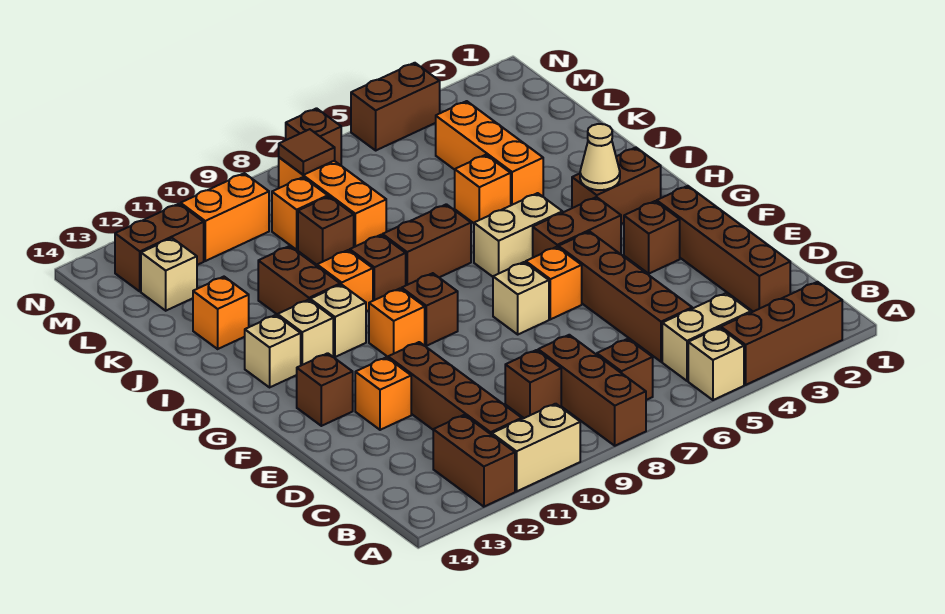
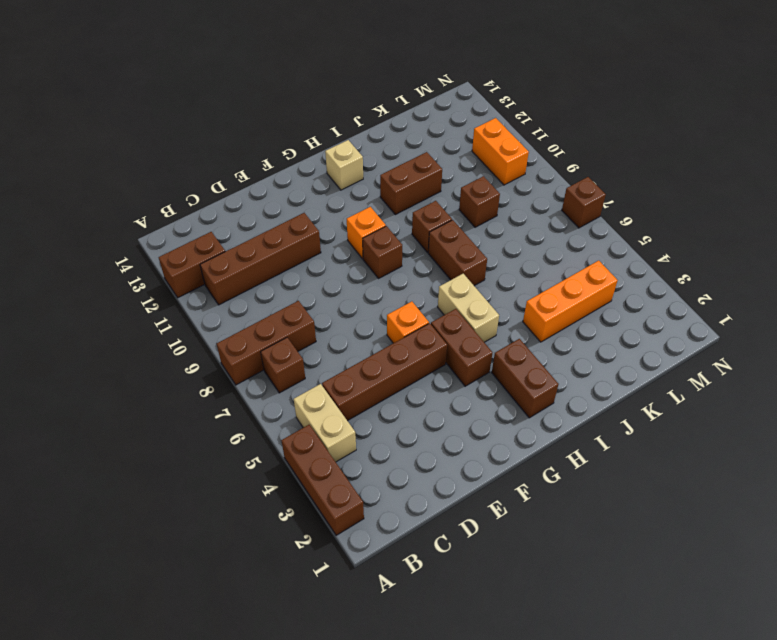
none -> tan 1x1 brick [688,327,744,400]
none -> tan 1x2 brick [492,404,580,491]
none -> brown 1x4 brick [657,186,790,312]
none -> brown 1x1 brick [505,350,561,418]

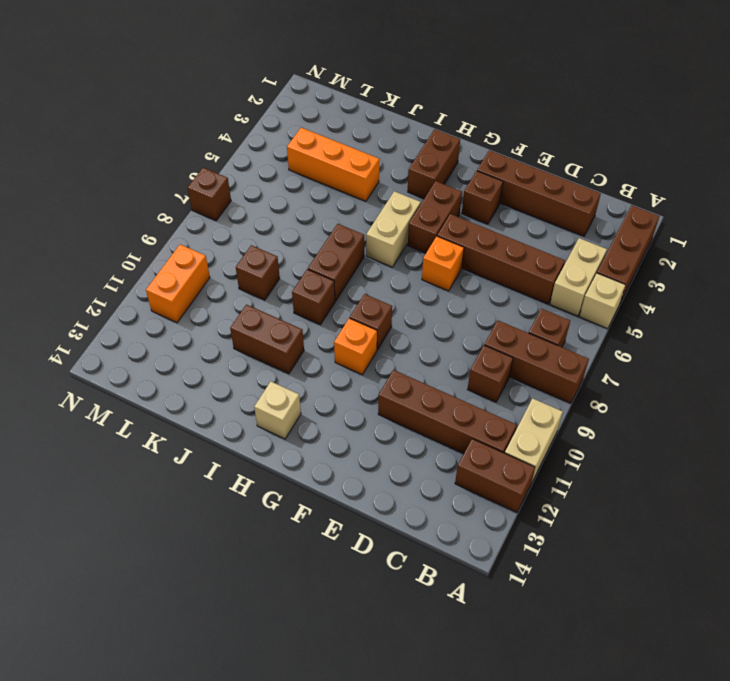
none -> orange 1x1 brick [355,357,411,430]
none -> tan 1x1 brick [493,262,549,334]
none -> brown 1x1 brick [297,353,353,426]
none -> tan 1x1 brick [310,284,366,357]

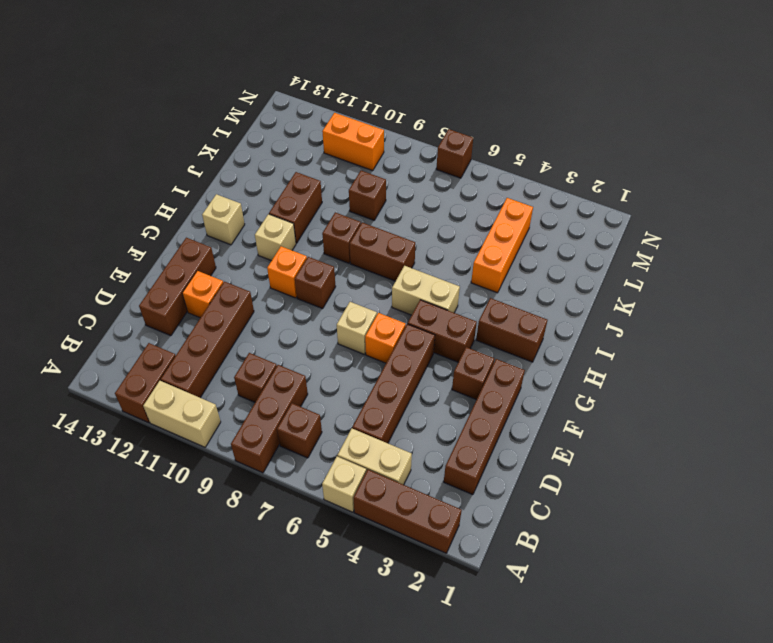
brown 1x3 brick [139,238,216,336] -> brown 1x1 brick [297,353,353,426]
none -> tan 1x1 brick [278,300,333,365]
none -> orange 1x1 brick [317,250,373,311]
none -> orange 1x1 brick [455,155,511,223]
none -> orange 1x1 brick [193,277,249,349]

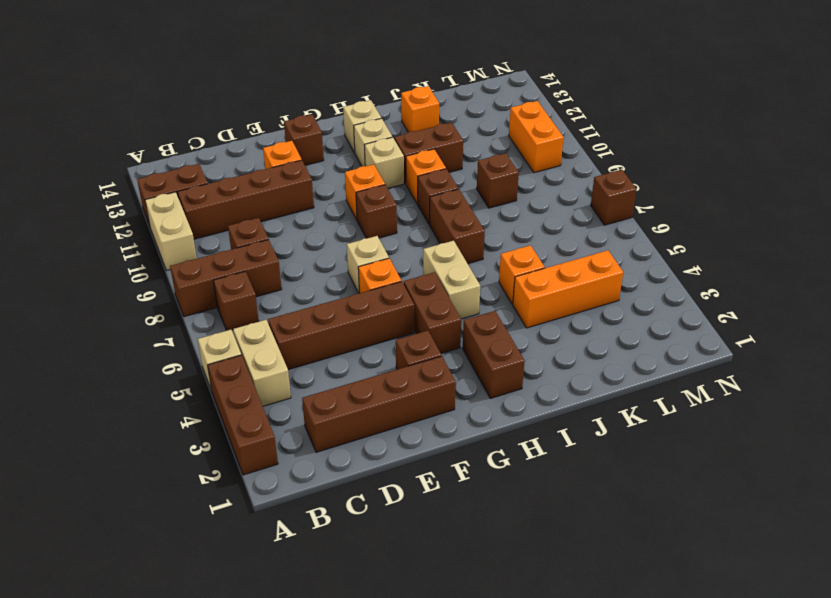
none -> orange 1x3 brick [279,157,386,247]
none -> orange 1x1 brick [272,177,328,250]
none -> tan 1x1 brick [141,238,197,311]
none -> brown 1x2 brick [115,204,204,291]

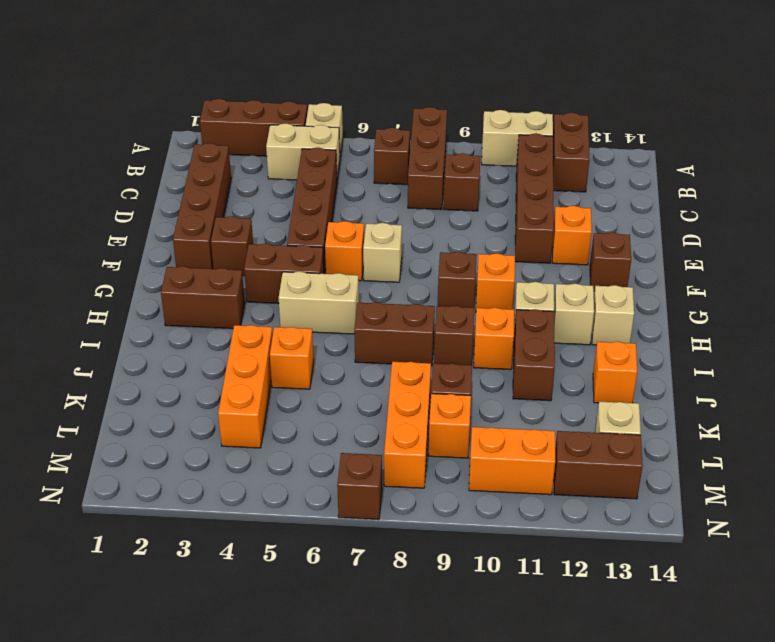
none -> brown 1x2 brick [351,63,440,150]
none -> tan 1x1 cone [580,124,620,190]
none -> brown 1x1 tile [279,129,335,175]

